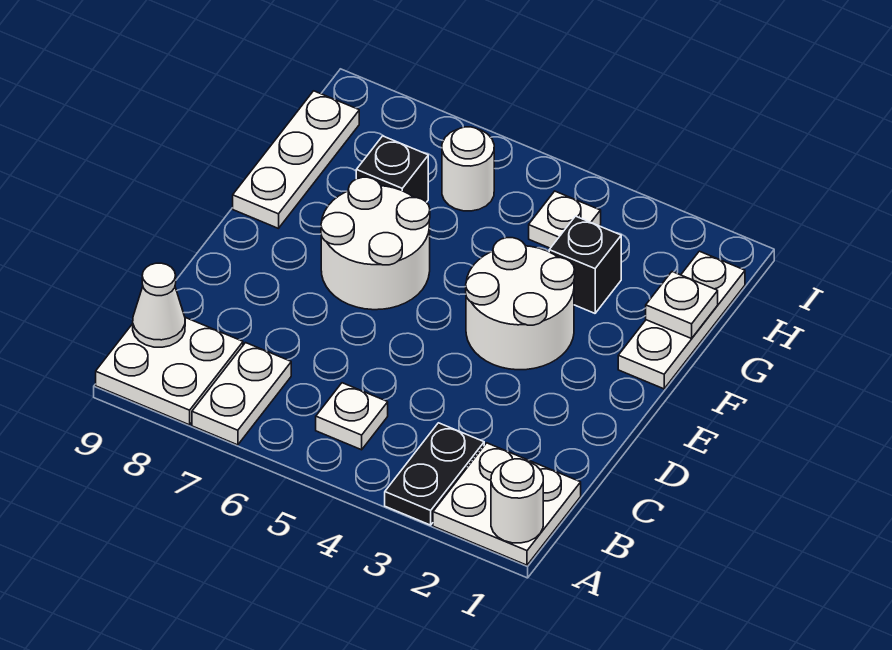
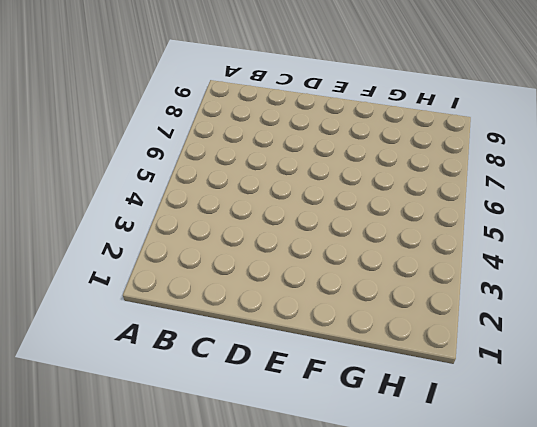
none -> white 2x2 plate [433,443,581,565]
none -> black 1x2 plate [385,423,484,525]
none -> white 1x2 plate [192,343,291,445]

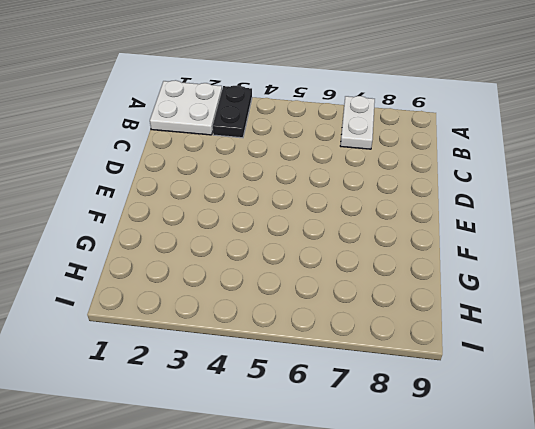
none -> white 2x2 plate [96,318,243,425]
none -> white 1x1 plate [316,383,388,450]
none -> white 2x2 round brick [466,238,575,370]

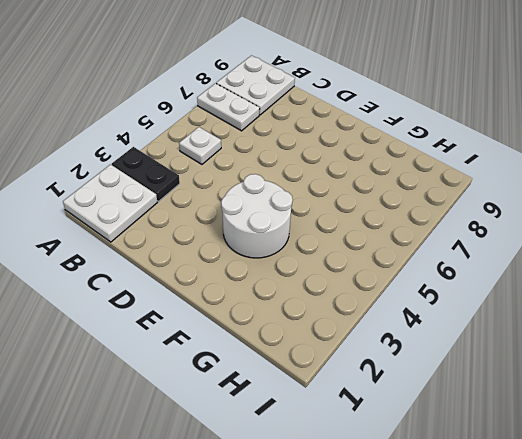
none -> white 2x2 round brick [321,177,430,310]
none -> white 1x3 plate [618,251,745,389]
none -> white 1x3 plate [233,91,359,228]

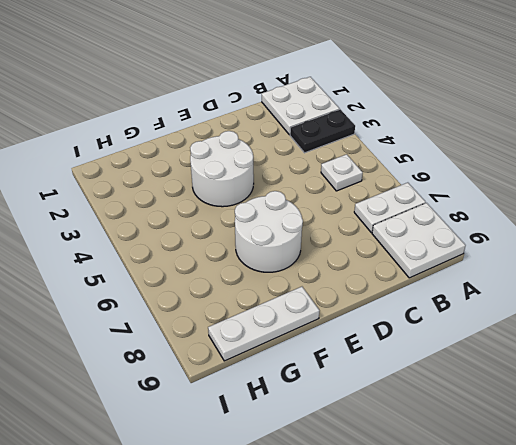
none -> white 1x3 plate [618,251,745,389]
none -> black 1x1 brick [549,216,621,313]
none -> black 1x1 brick [356,136,428,202]

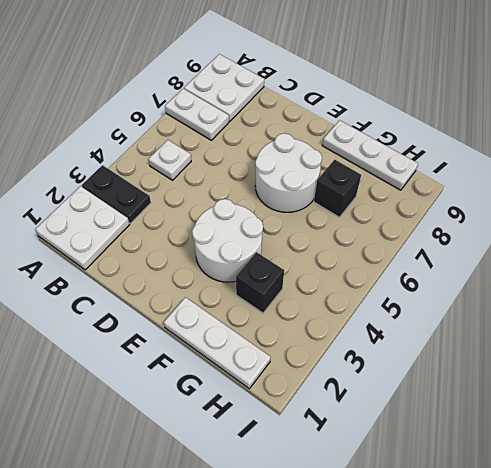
none -> white 1x1 plate [529,191,601,248]
none -> white 1x1 round brick [442,127,494,211]
none -> white 1x1 round brick [491,459,543,543]

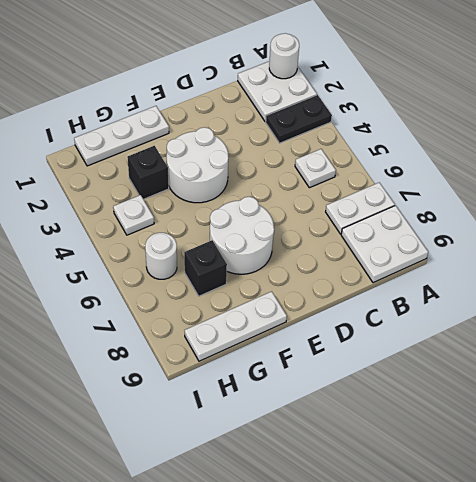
none -> white 1x1 cone [133,263,185,347]
none -> white 1x1 plate [646,272,718,338]

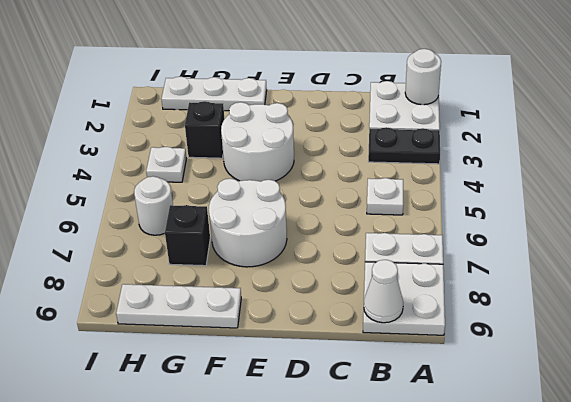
none -> white 1x1 plate [646,272,718,338]

